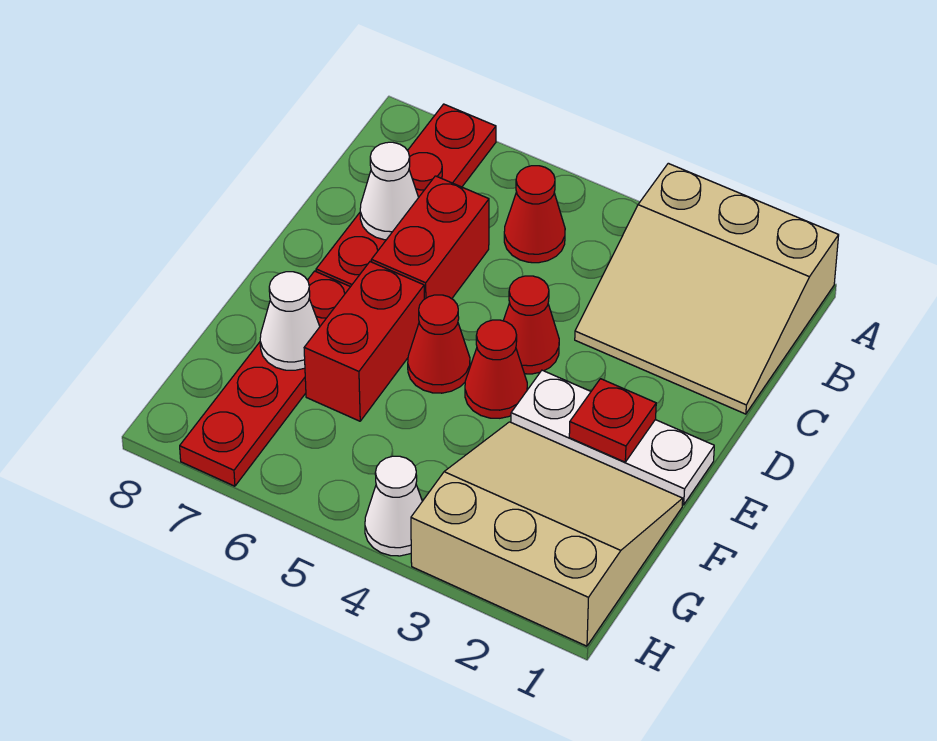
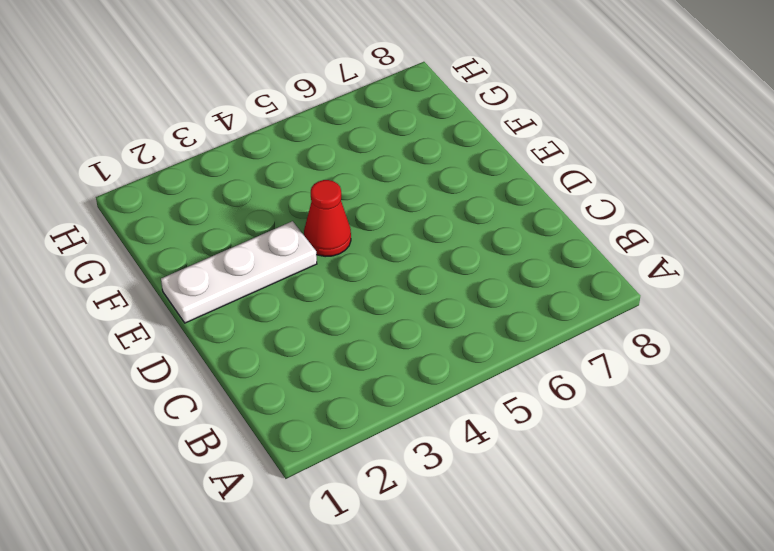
none -> tan 3x3 slope [575,163,839,414]
none -> red 1x4 plate [316,104,496,287]
none -> red 1x1 cone [504,166,565,263]

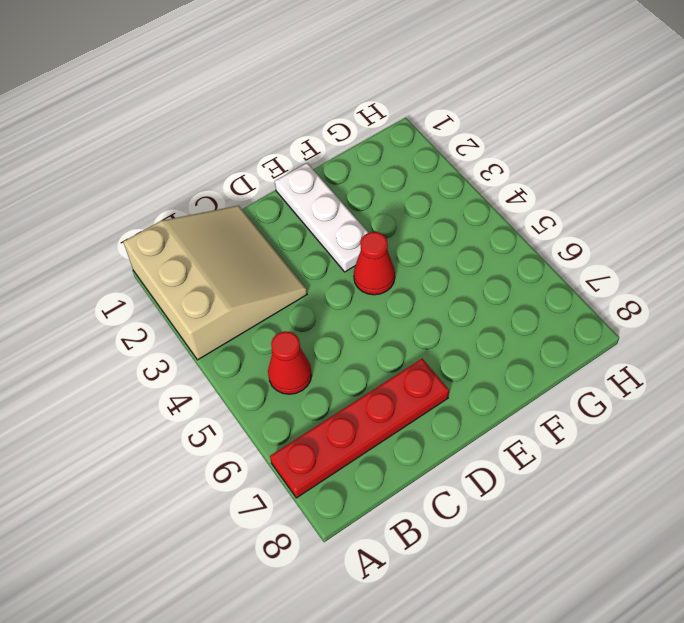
none -> red 1x2 brick [371,176,489,299]
none -> red 1x1 cone [503,276,559,374]
none -> red 1x1 cone [408,295,470,393]

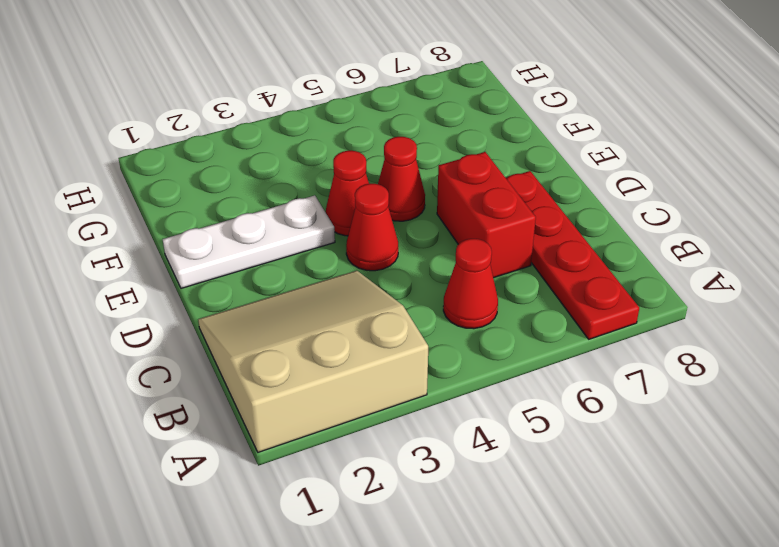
none -> red 1x2 brick [304,262,424,421]
none -> red 1x4 plate [180,271,350,486]
none -> tan 3x3 slope [411,422,683,646]

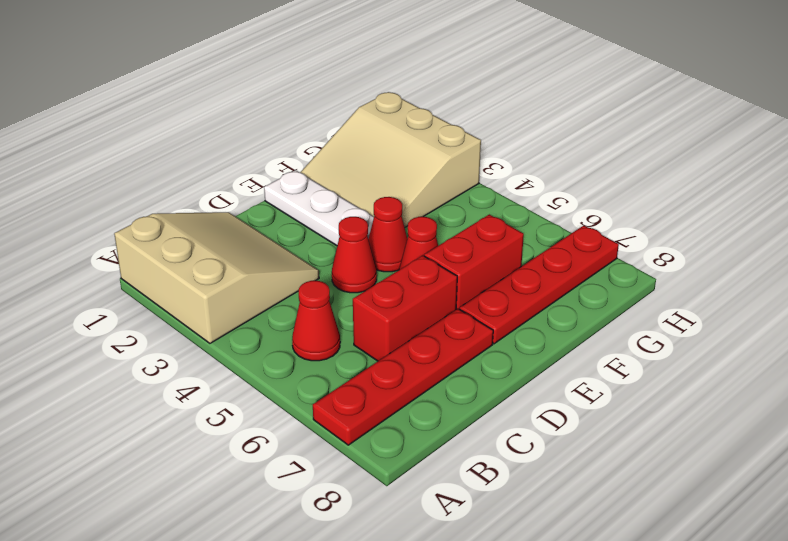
none -> white 1x1 cone [365,456,422,556]
none -> white 1x1 cone [360,142,419,240]
none -> red 1x1 plate [569,379,656,462]

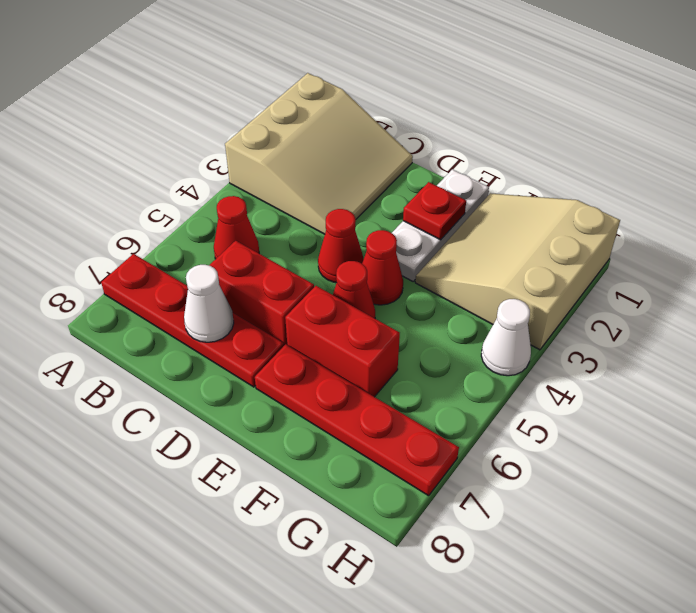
none -> white 1x1 cone [260,272,320,370]

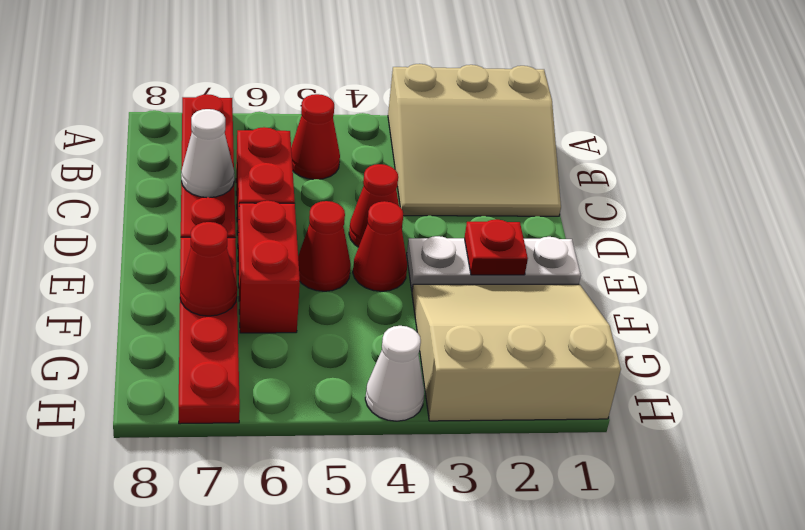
red 1x1 cone [180,222,237,316] -> white 1x1 cone [260,272,320,370]

